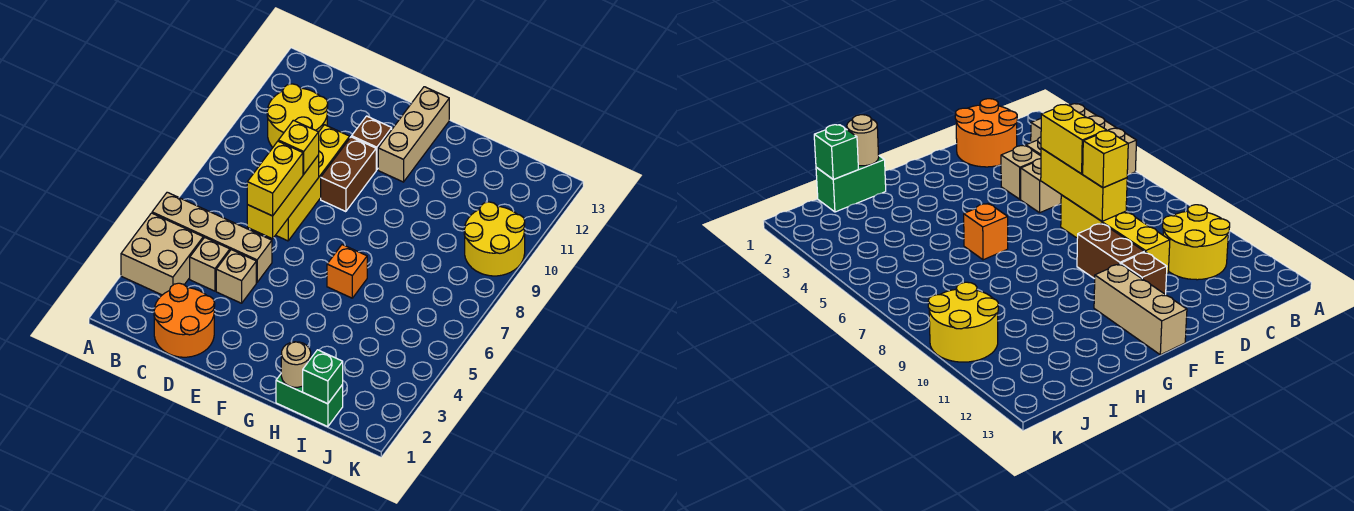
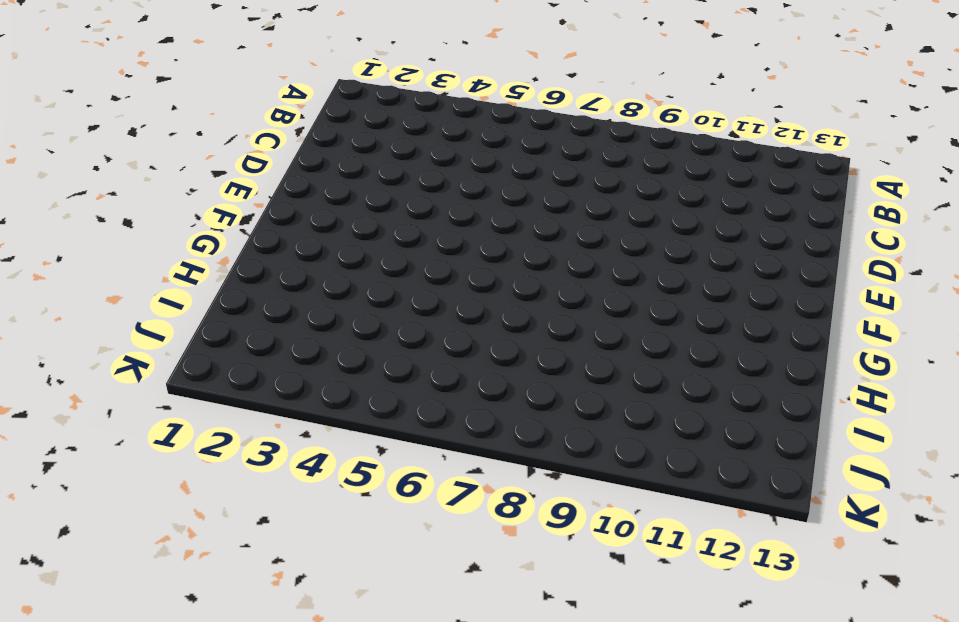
none -> tan 2x2 brick [121,213,203,295]
none -> tan 1x4 brick [152,192,272,282]
none -> yellow 2x2 round brick [267,84,328,147]

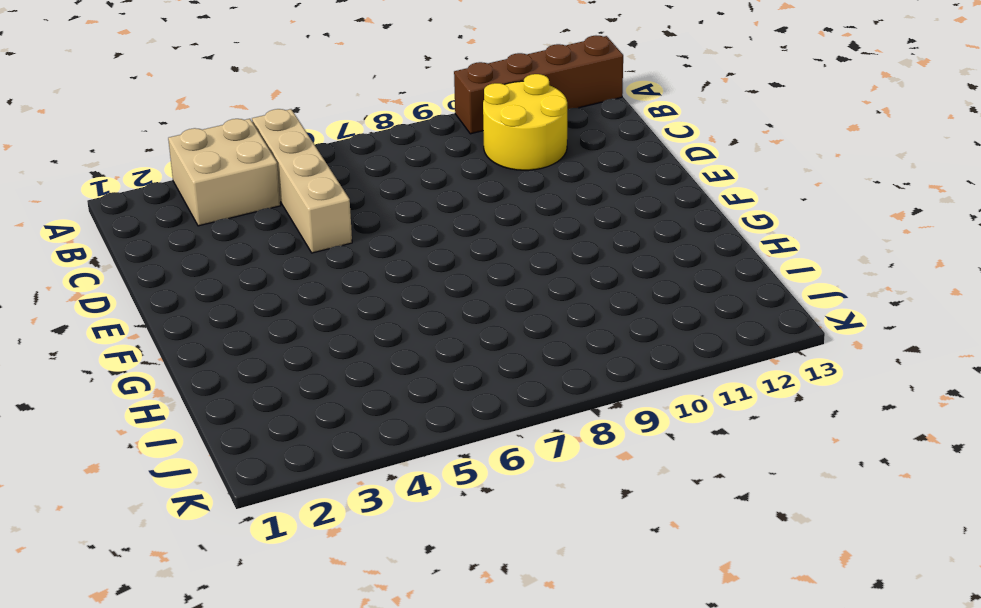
brown 1x4 brick [454,36,623,134] -> none
none -> orange 2x2 round brick [154,283,215,357]
none -> tan 1x1 brick [190,237,230,291]
none -> tan 1x1 brick [216,250,256,303]

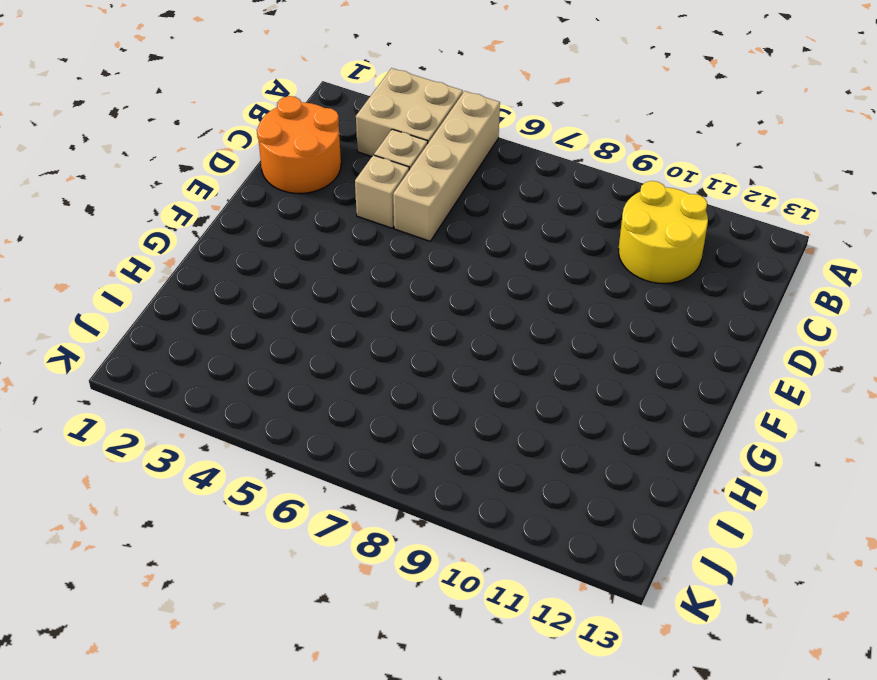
none -> yellow 1x4 brick [276,125,350,241]
none -> brown 1x2 brick [321,137,376,212]
none -> brown 1x1 brick [352,116,392,170]

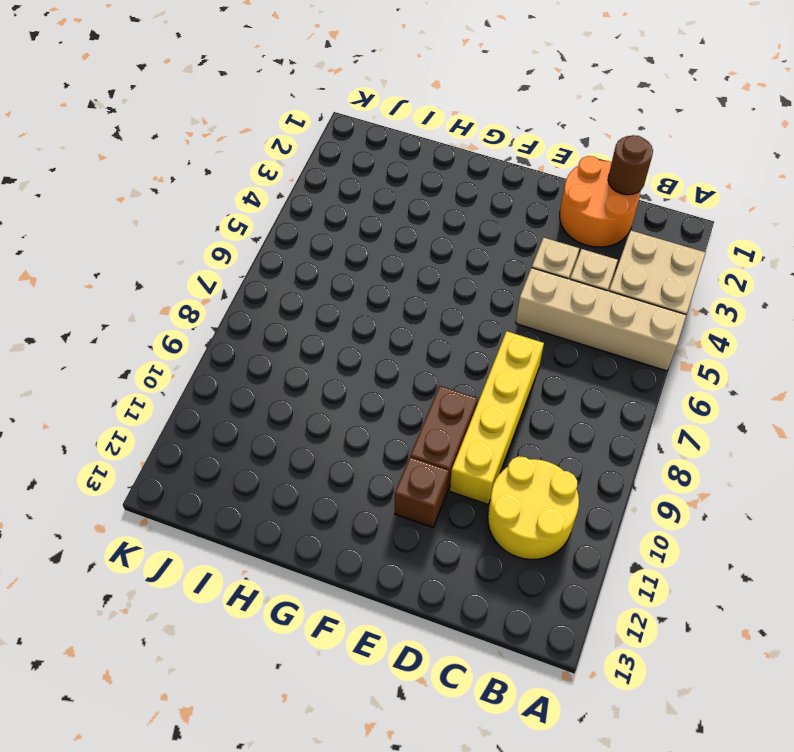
brown 1x1 round brick [608,135,653,195] -> none
none -> tan 1x3 brick [378,87,449,182]
none -> orange 1x1 brick [327,245,367,298]
none -> green 1x2 brick [276,374,343,427]

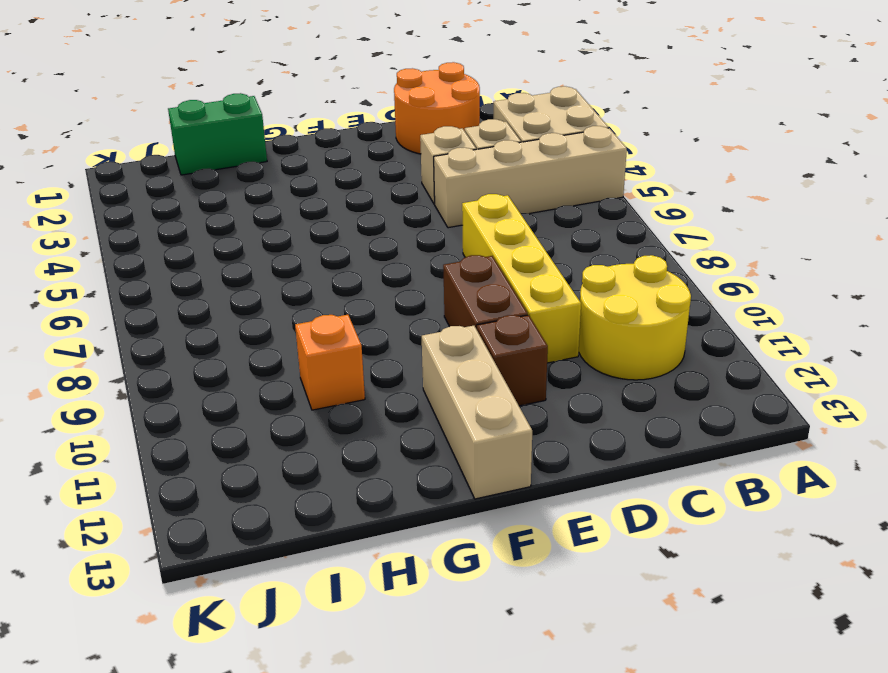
orange 1x1 brick [295,315,365,410] -> orange 1x1 brick moved to [327,245,367,298]
none -> yellow 2x2 round brick [464,202,525,276]
none -> yellow 1x3 brick [247,155,319,239]
none -> tan 1x1 round brick [281,342,311,387]

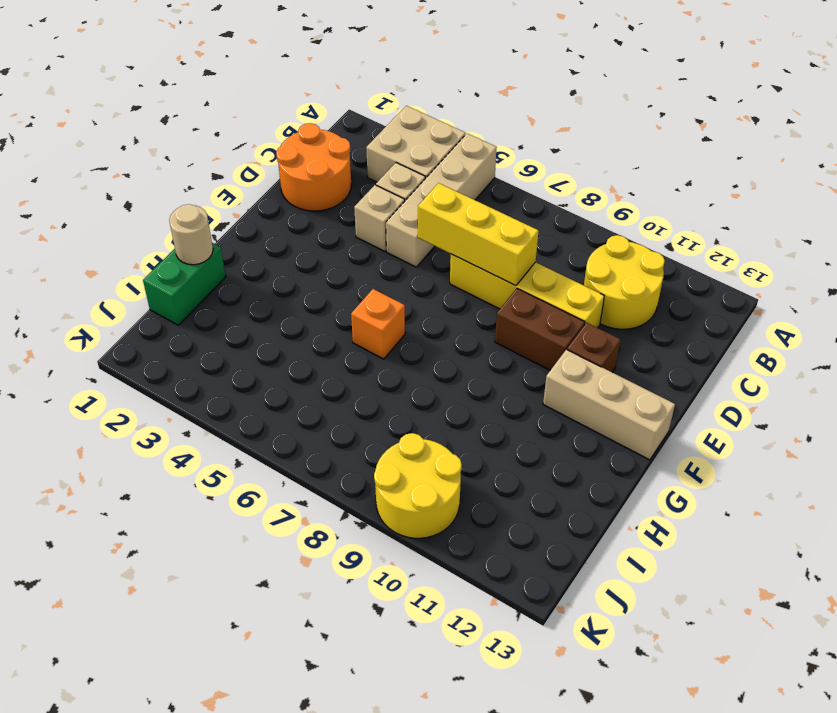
none -> green 1x1 brick [303,350,343,404]
none -> yellow 1x2 brick [247,141,303,216]
none -> yellow 1x1 brick [278,120,319,174]

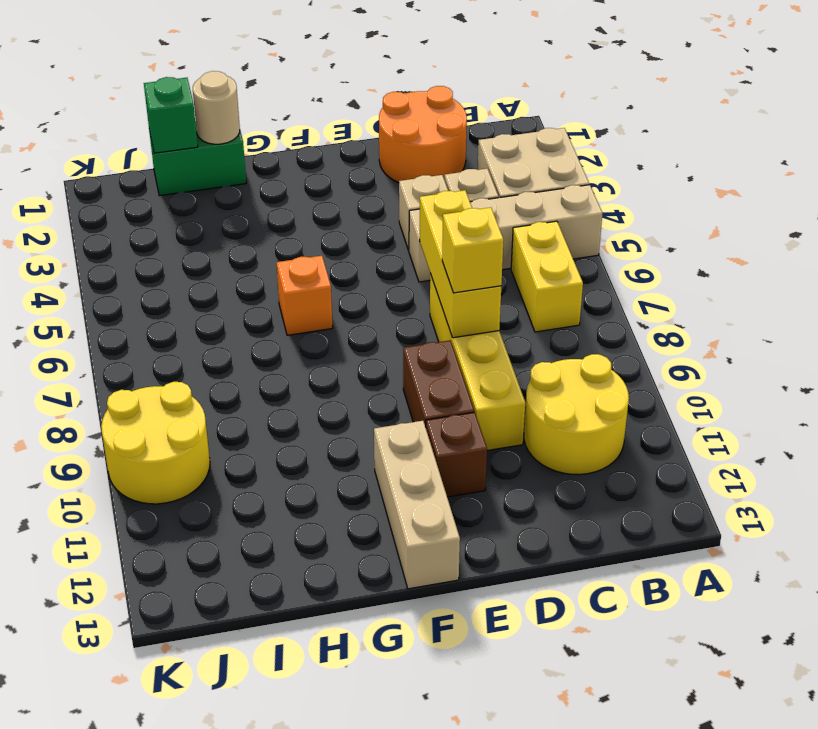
yellow 1x2 brick [511,221,583,332] -> yellow 1x2 brick moved to [247,141,303,216]

